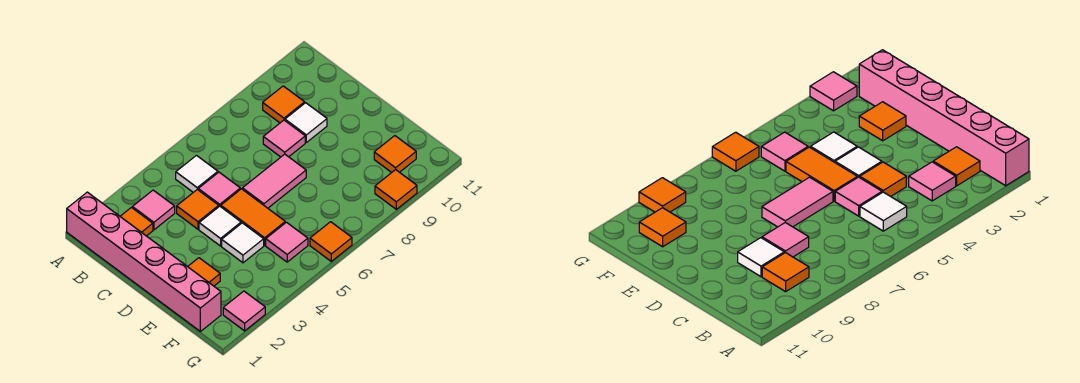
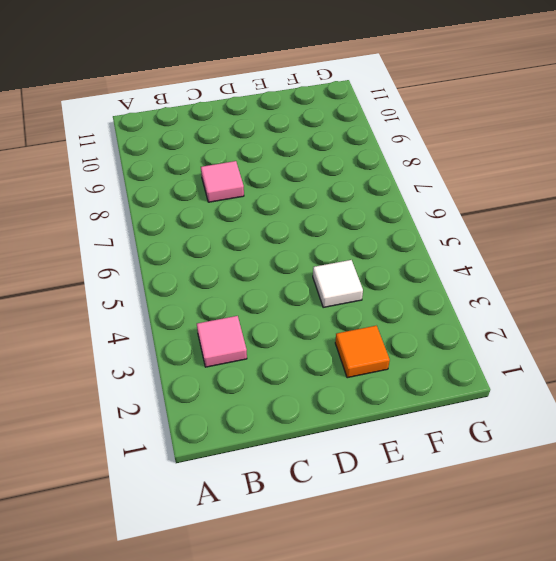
none -> pink 1x6 brick [67,192,221,331]
none -> orange 1x1 tile [120,208,153,236]
none -> white 1x1 tile [176,156,218,192]

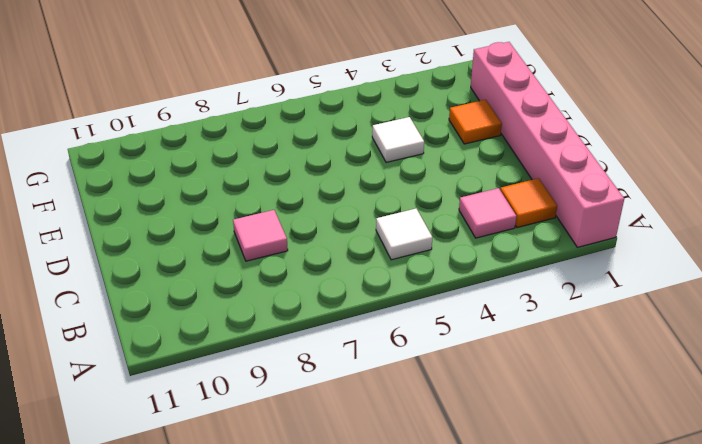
none -> orange 1x1 tile [263,86,305,123]
none -> orange 1x1 tile [177,190,219,229]
none -> pink 1x1 tile [198,172,240,207]

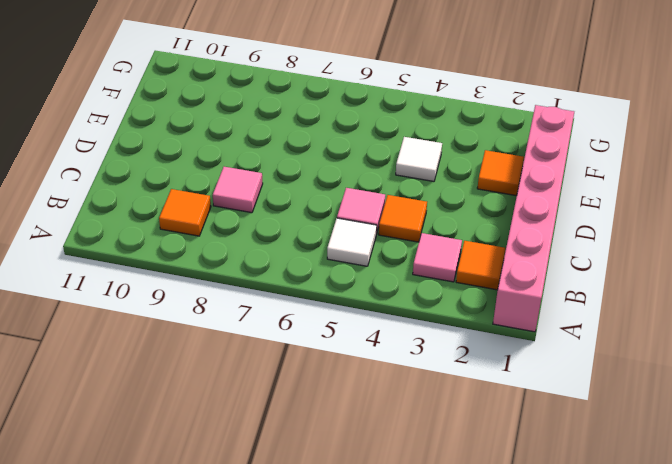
none -> white 1x1 tile [285,103,327,142]
none -> white 1x1 tile [199,206,241,246]
none -> orange 1x2 tile [221,189,285,245]

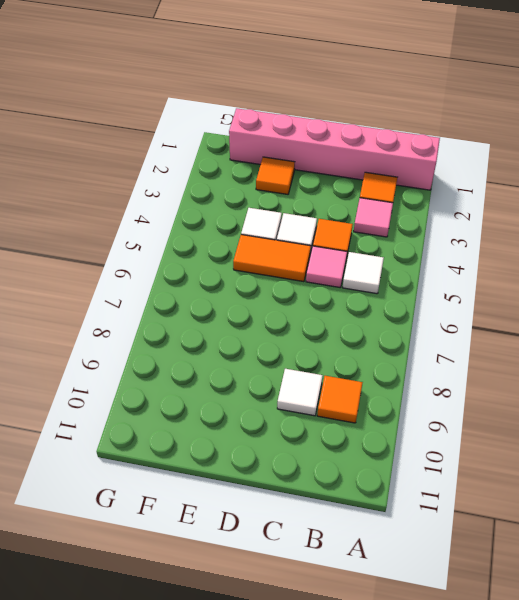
none -> pink 1x1 tile [263,120,305,157]
none -> pink 1x2 tile [242,154,306,208]
none -> pink 1x1 tile [266,222,308,262]

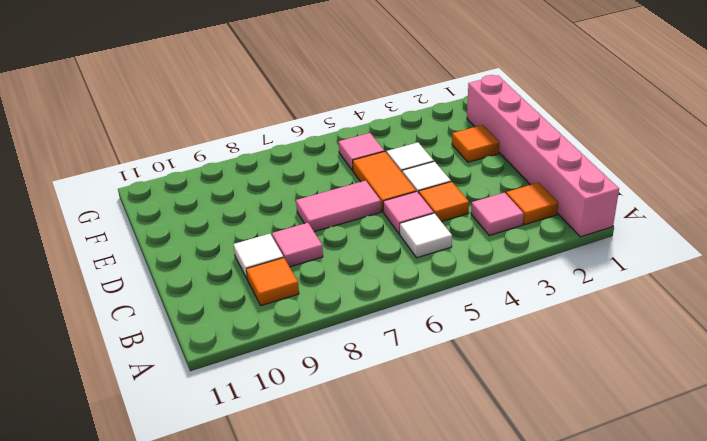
none -> orange 1x1 tile [374,136,416,173]
none -> pink 1x1 tile [223,291,265,331]
none -> orange 1x1 tile [310,222,352,261]

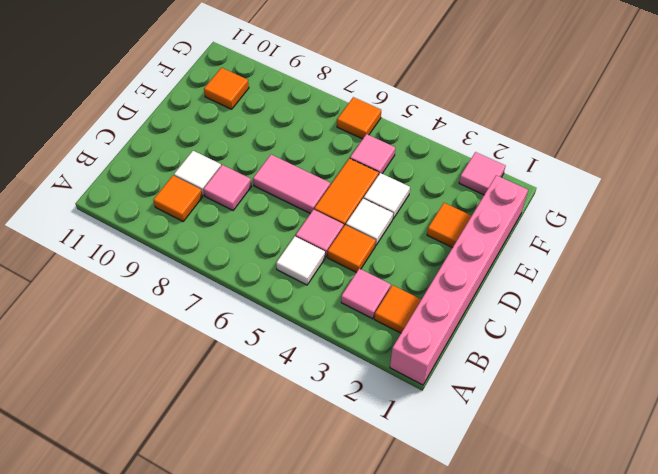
none -> orange 1x1 tile [375,170,417,209]

